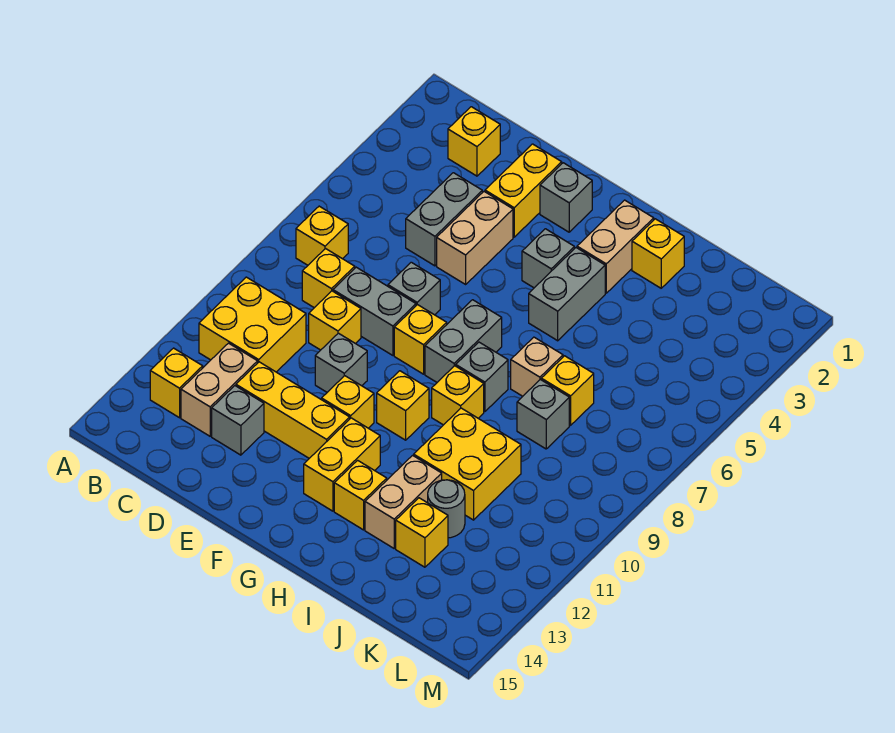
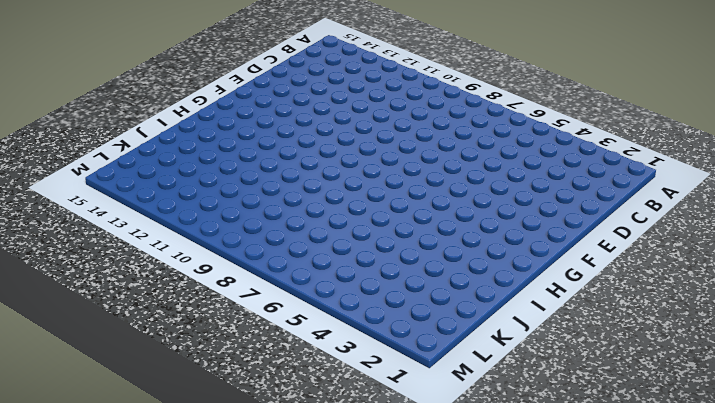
none -> yellow 1x1 brick [296,206,348,265]
none -> yellow 2x2 brick [199,277,306,372]
none -> yellow 1x1 brick [150,348,203,418]
none -> yellow 1x1 brick [448,107,500,176]

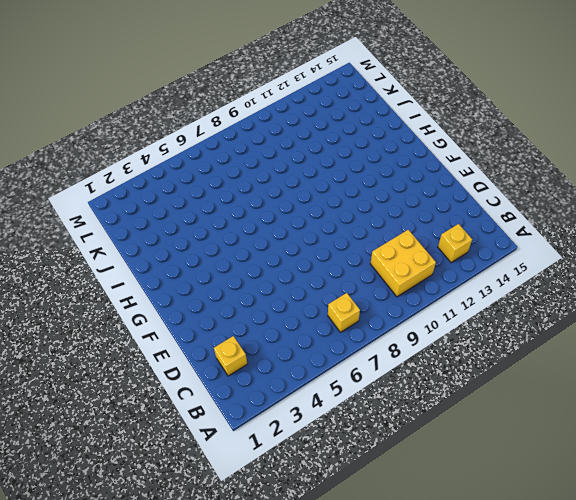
none -> yellow 1x1 brick [302,249,355,308]
none -> tan 1x2 brick [181,343,258,436]
none -> grey 1x2 brick [406,173,482,266]
none -> grey 1x2 brick [333,267,416,355]

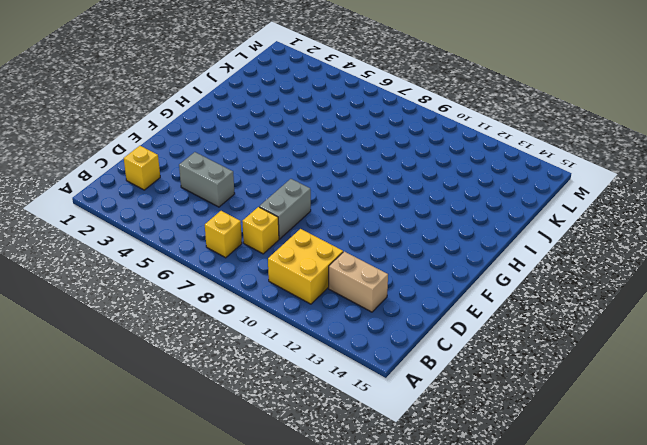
none -> yellow 1x1 brick [150,348,203,418]
none -> yellow 1x1 brick [309,291,361,350]
none -> yellow 1x3 brick [236,362,350,458]
none -> grey 1x1 brick [212,386,264,455]

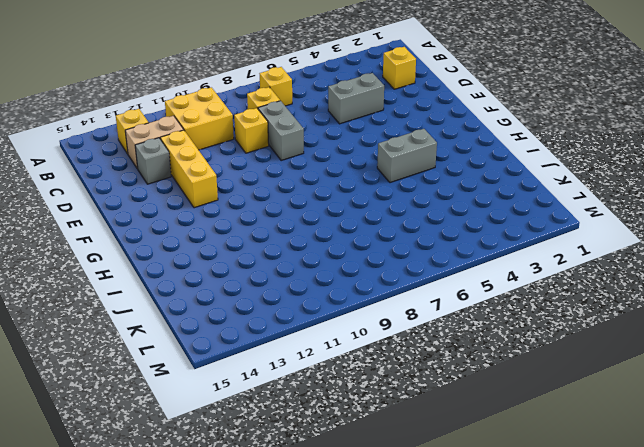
none -> yellow 1x2 brick [485,144,562,237]
none -> tan 1x2 brick [437,192,513,284]
none -> grey 1x1 brick [388,262,440,315]
none -> grey 1x1 brick [315,333,367,392]

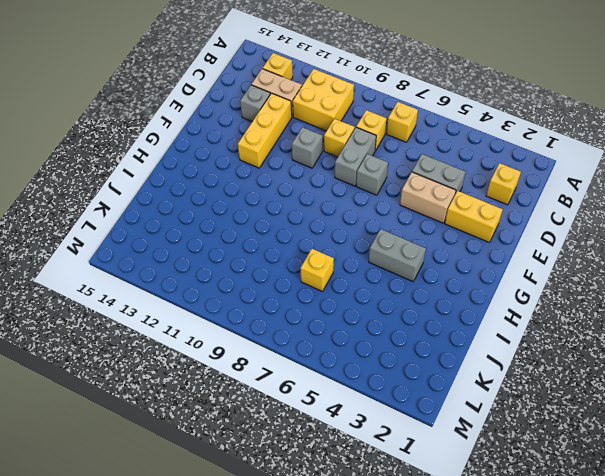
none -> grey 1x1 brick [540,163,592,232]
none -> yellow 1x1 brick [394,305,447,374]
none -> yellow 1x1 brick [322,376,374,428]
none -> grey 1x1 brick [522,229,574,288]

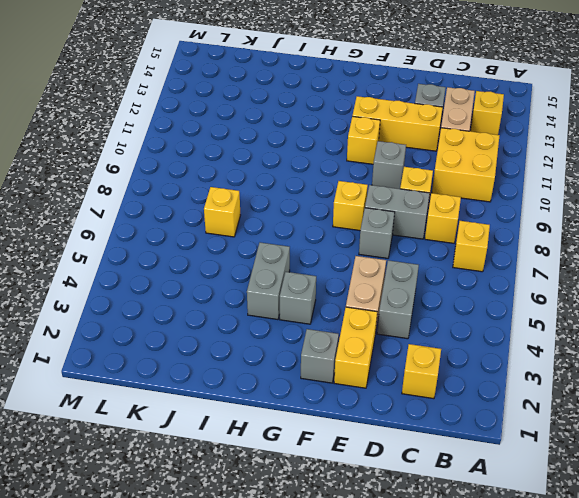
none -> grey 1x2 brick [425,300,502,382]
none -> yellow 1x1 brick [377,371,429,440]
none -> yellow 1x2 brick [304,418,380,511]
none -> tan 1x2 brick [577,200,654,293]

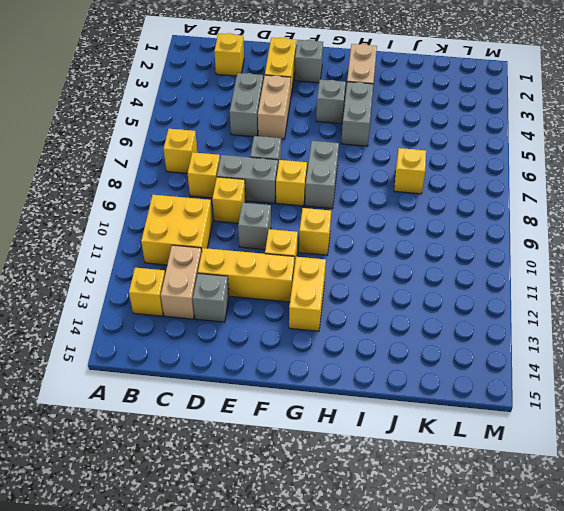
none -> grey 1x1 brick [456,342,508,412]
none -> yellow 1x1 brick [432,366,484,425]
none -> yellow 1x1 brick [334,460,387,530]
none -> yellow 1x1 brick [632,219,684,288]

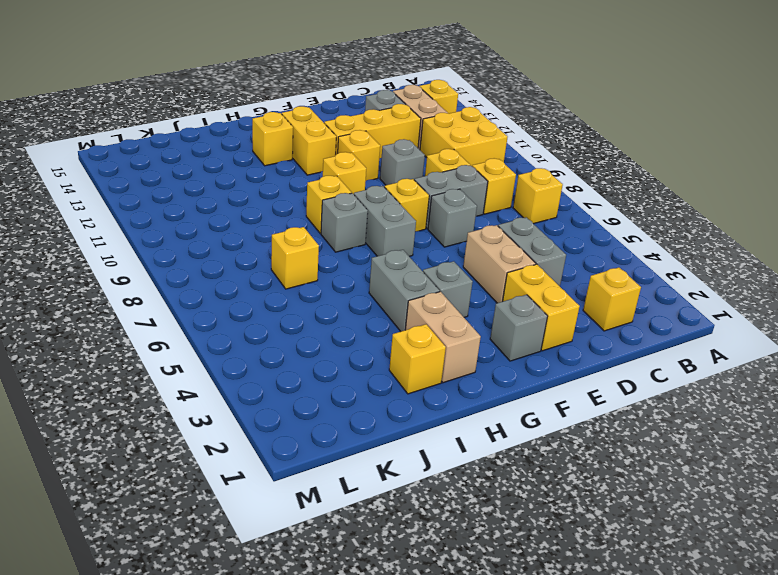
none -> tan 1x1 brick [511,337,563,396]
none -> yellow 2x2 brick [414,408,521,520]
none -> tan 1x2 brick [365,455,442,548]
none -> grey 1x1 brick [517,379,569,449]

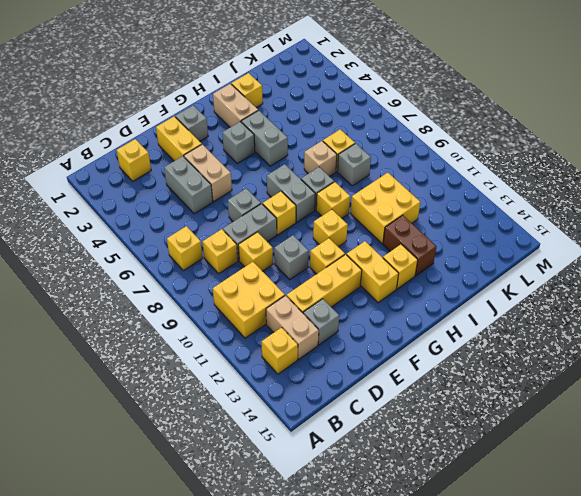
brown 1x2 brick [383,215,437,276] -> tan 1x2 brick [365,455,442,548]
none -> grey 1x1 round brick [428,480,465,538]
none -> yellow 1x1 brick [396,498,448,567]

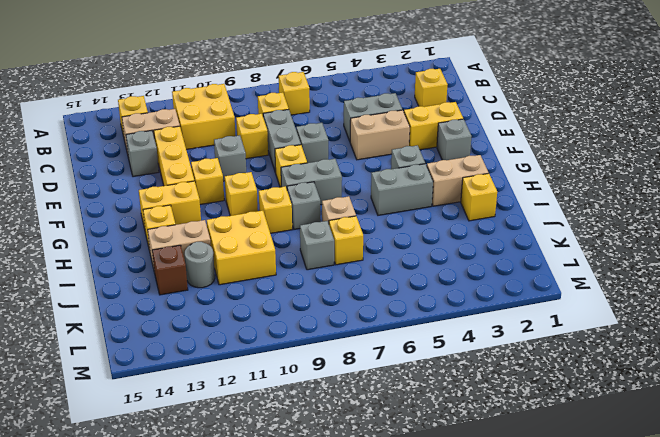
brown 1x1 brick [152,245,188,295] -> yellow 1x1 brick [396,498,448,567]

